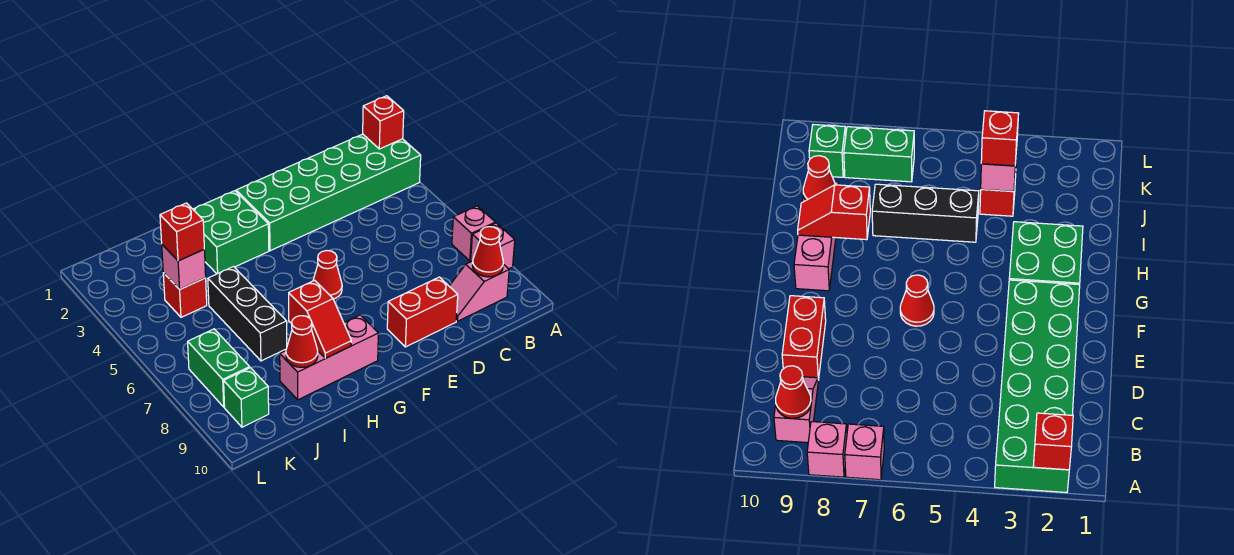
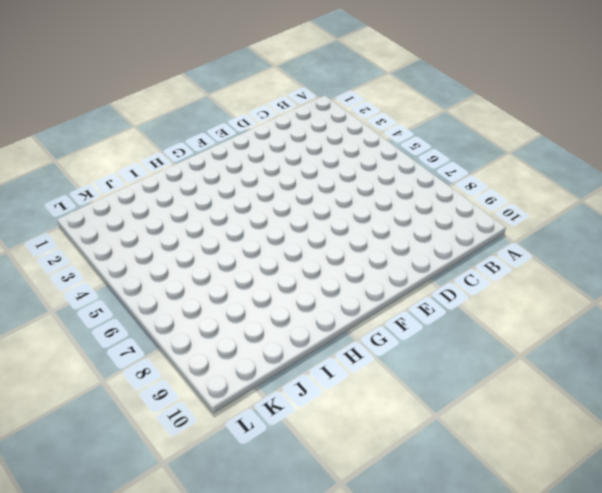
none -> green 2x6 brick [236,134,421,251]
none -> pink 1x1 brick [452,206,495,261]
none -> pink 1x1 brick [471,223,515,269]

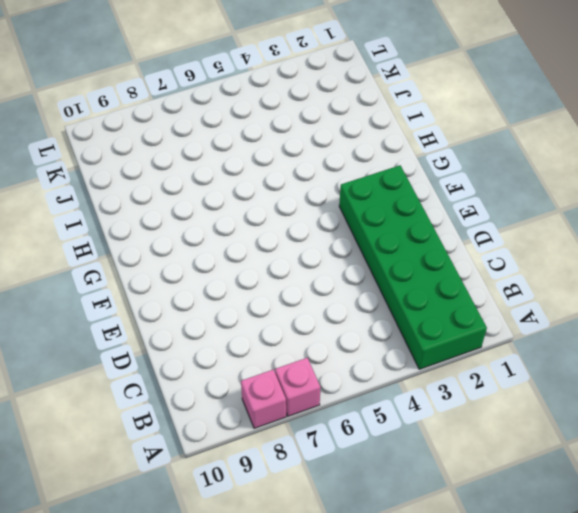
none -> pink 1x2 slope [449,261,509,321]
none -> red 1x2 brick [387,277,458,347]
none -> red 1x1 cone [313,251,342,299]

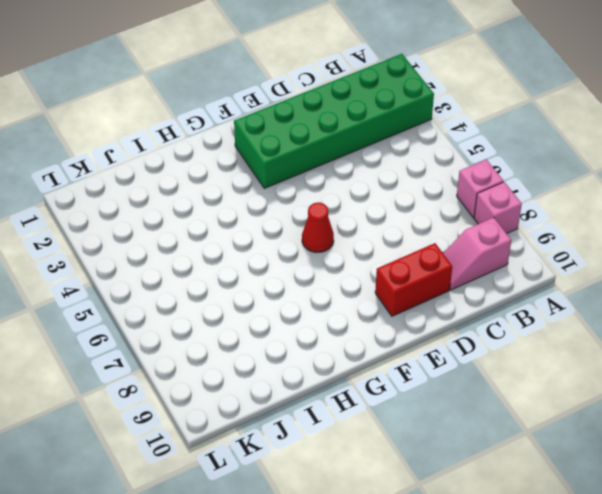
none -> green 2x2 brick [193,191,269,274]
none -> pink 1x3 brick [280,315,378,400]
none -> black 1x3 brick [208,267,287,361]

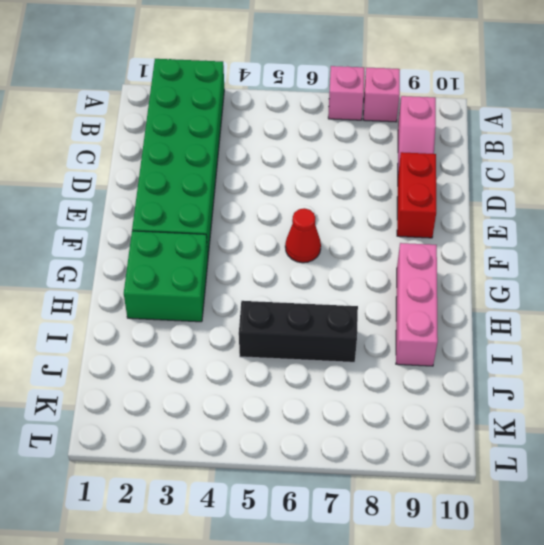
none -> red 1x1 brick [163,273,207,317]
none -> green 1x2 brick [188,329,250,407]
none -> green 1x1 brick [224,368,269,427]

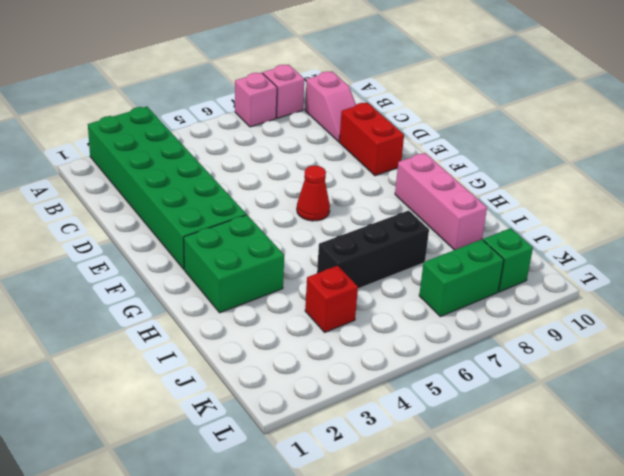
none -> red 1x1 brick [363,96,404,149]
none -> red 1x1 cone [473,227,503,277]
none -> red 1x2 slope [289,280,351,358]

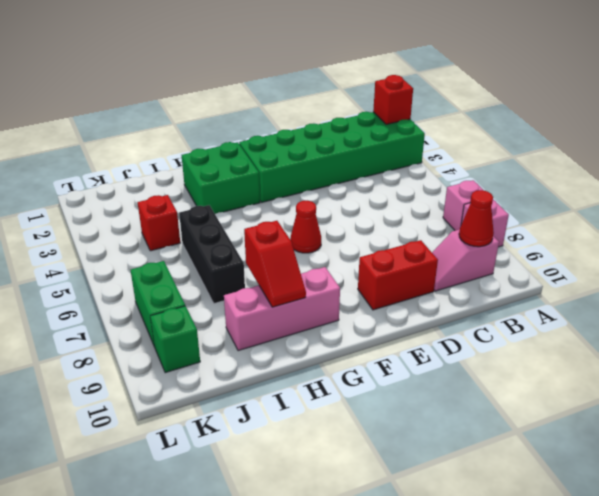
none -> red 1x1 cone [286,316,318,367]
none -> pink 1x1 brick [162,245,206,289]
none -> red 1x1 brick [160,203,204,261]

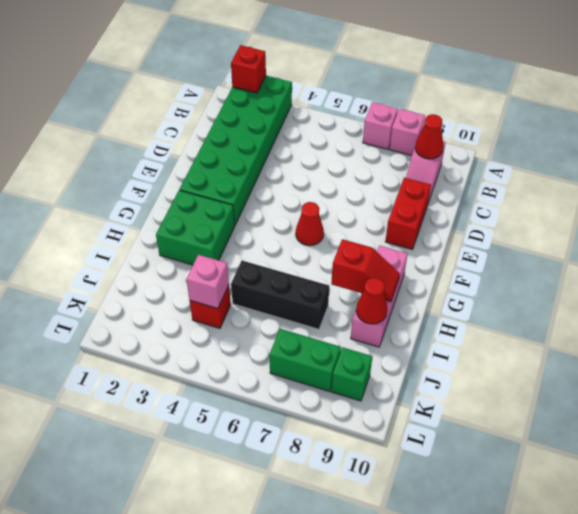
none -> red 1x1 brick [160,203,204,261]

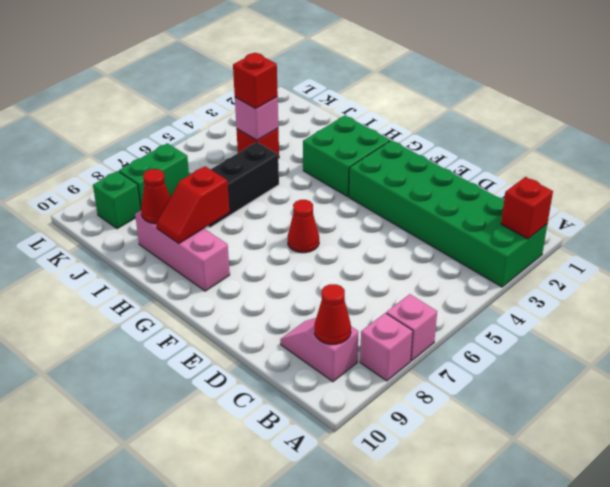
none -> red 1x2 brick [387,277,458,347]

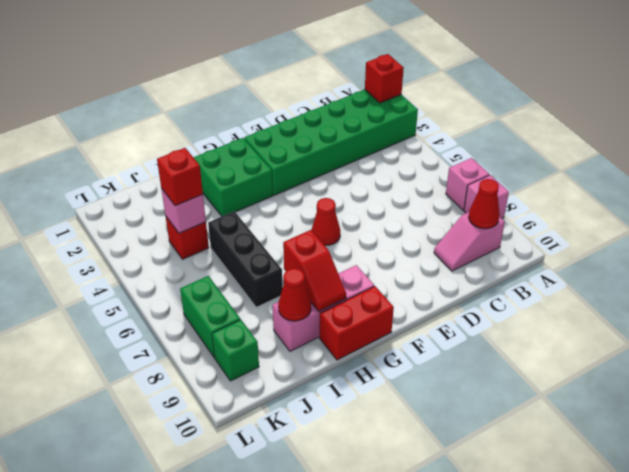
red 1x2 brick [320,286,394,360] -> red 1x2 brick moved to [387,277,458,347]

